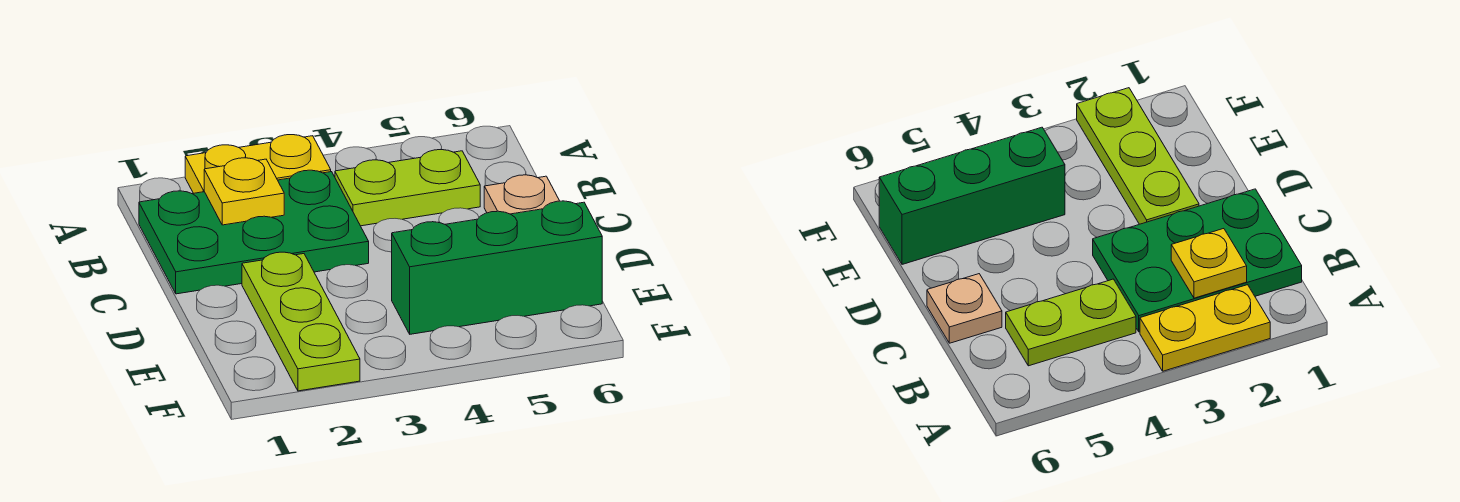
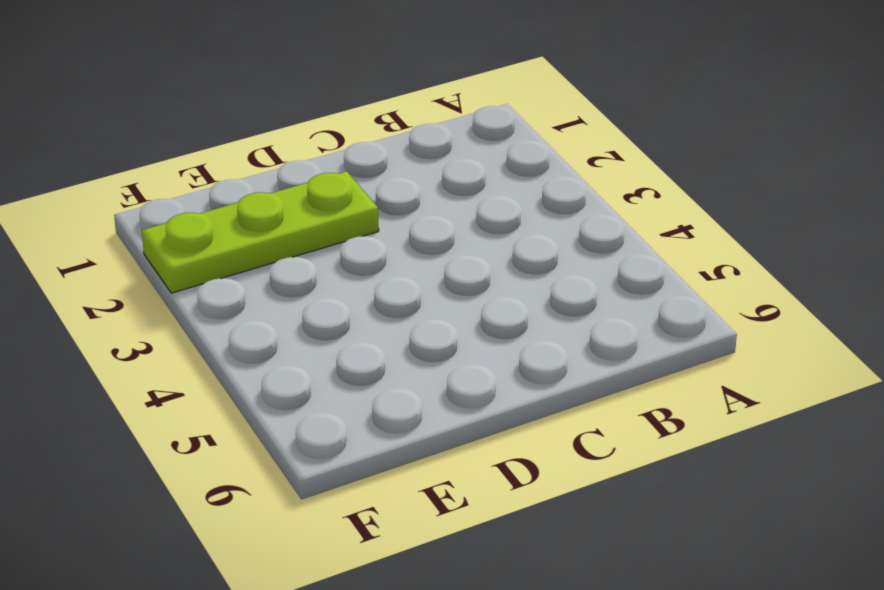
none -> yellow 1x2 plate [185,135,331,193]
none -> green 2x3 plate [139,170,369,294]

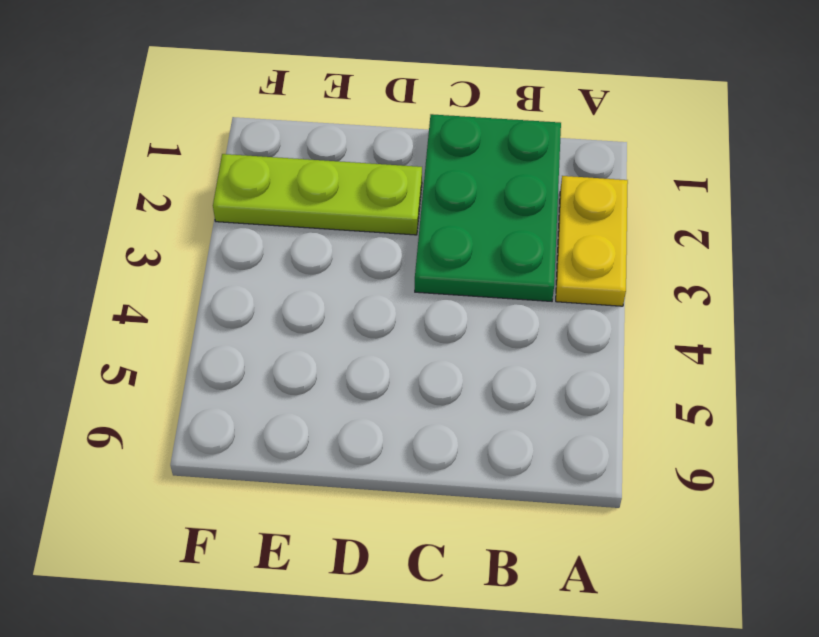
none -> lime 1x2 plate [335,149,480,226]
none -> tan 1x1 plate [484,175,559,214]

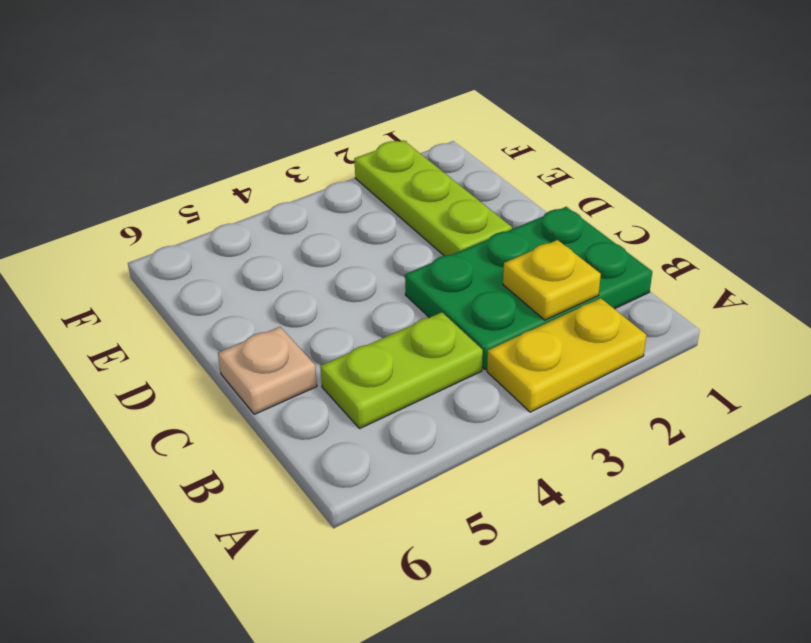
none -> green 1x3 brick [392,201,602,334]

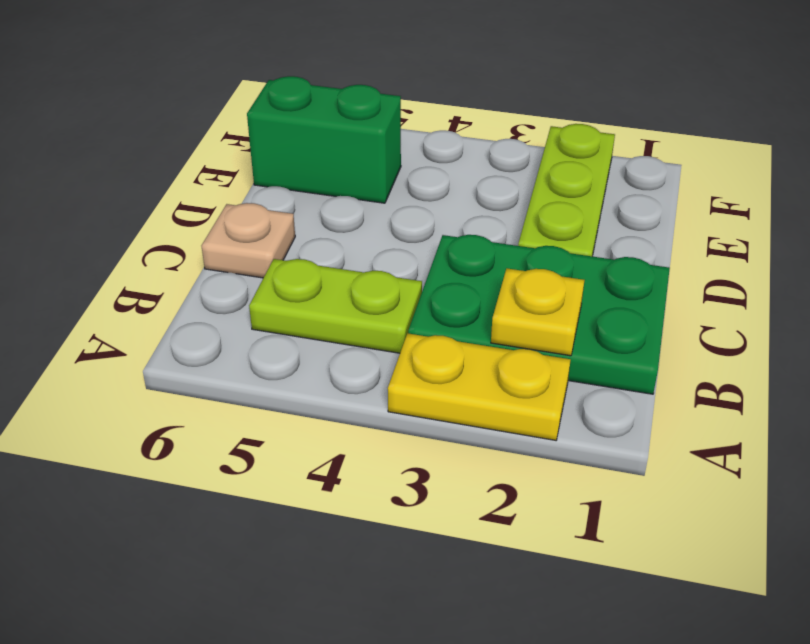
green 1x2 brick [247,76,401,203] -> green 1x3 brick [392,201,602,334]

